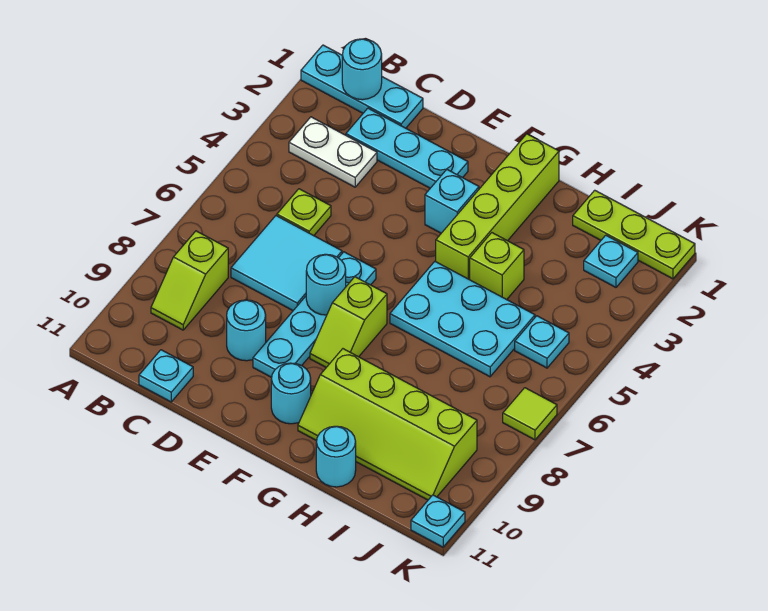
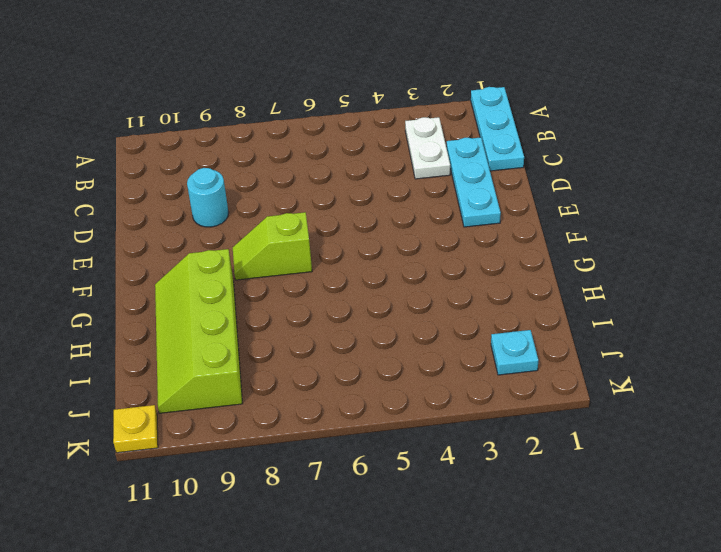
yellow 1x1 plate [113,405,158,453] -> cyan 1x1 plate [411,495,465,547]
none -> lime 1x2 slope [151,231,228,330]
none -> lime 1x1 plate [277,189,331,236]
none -> cyan 2x2 tile [231,216,342,310]

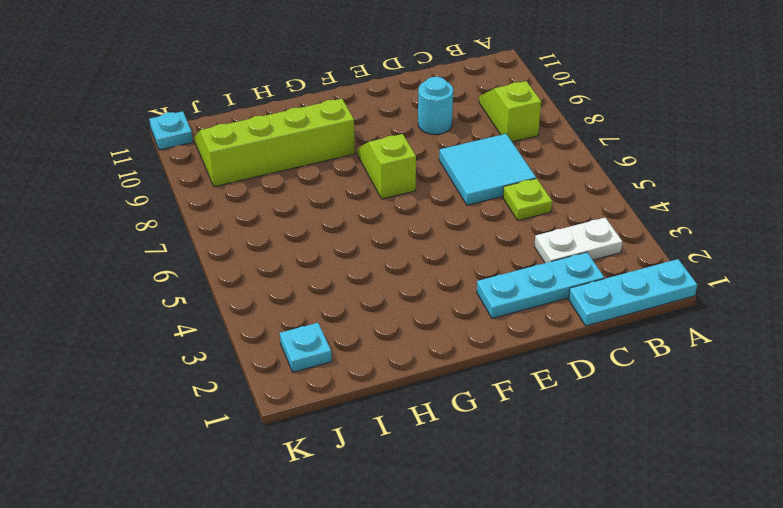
none -> cyan 1x1 plate [139,350,193,402]
none -> cyan 1x4 plate [253,252,376,377]
none -> cyan 1x1 brick [425,169,479,233]

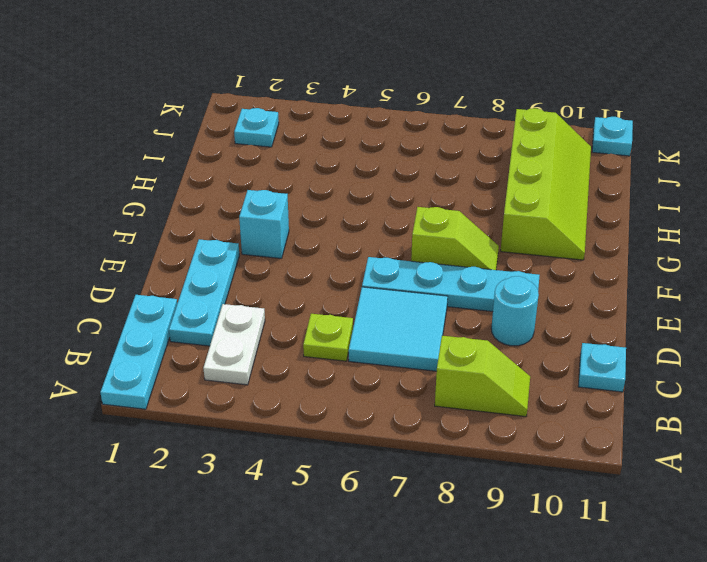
none -> cyan 1x1 round brick [271,363,311,424]
none -> lime 1x4 brick [436,134,559,280]
none -> cyan 2x3 plate [390,261,535,377]

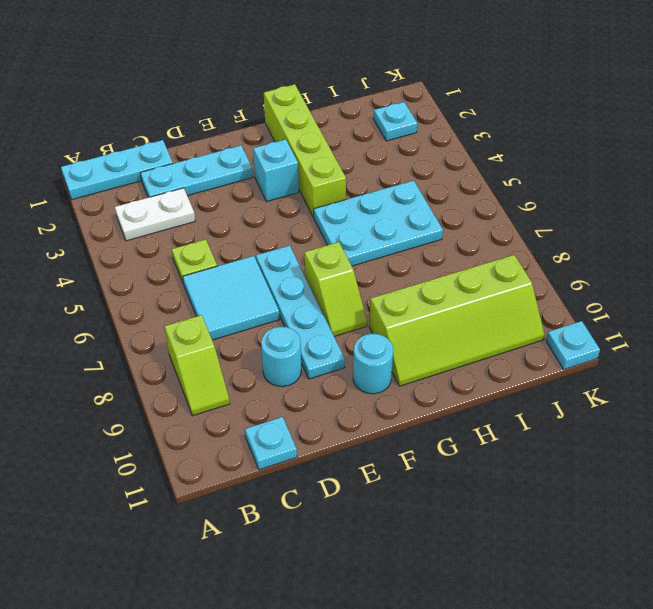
none -> lime 1x1 brick [470,233,524,300]
none -> cyan 1x1 round brick [316,426,356,487]
none -> lime 1x3 plate [573,190,695,279]

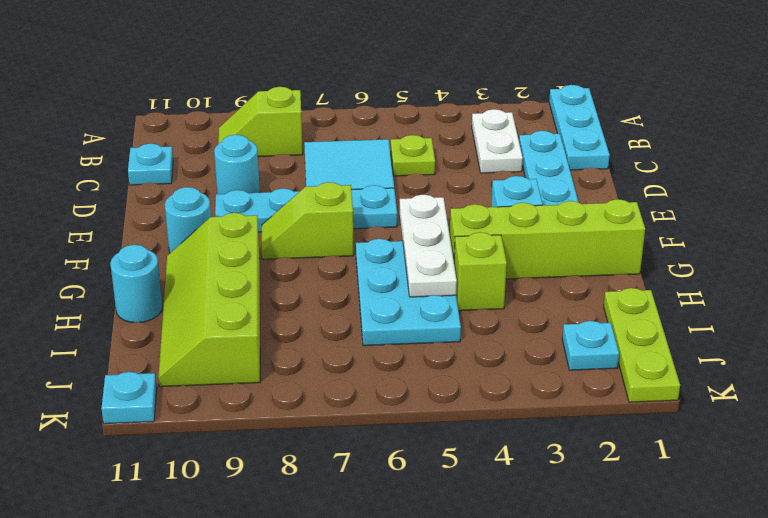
white 1x3 plate [400,195,457,297] -> none
none -> cyan 1x1 plate [515,316,569,368]
none -> lime 1x1 tile [503,388,557,440]
none -> cyan 1x1 round brick [342,39,382,100]

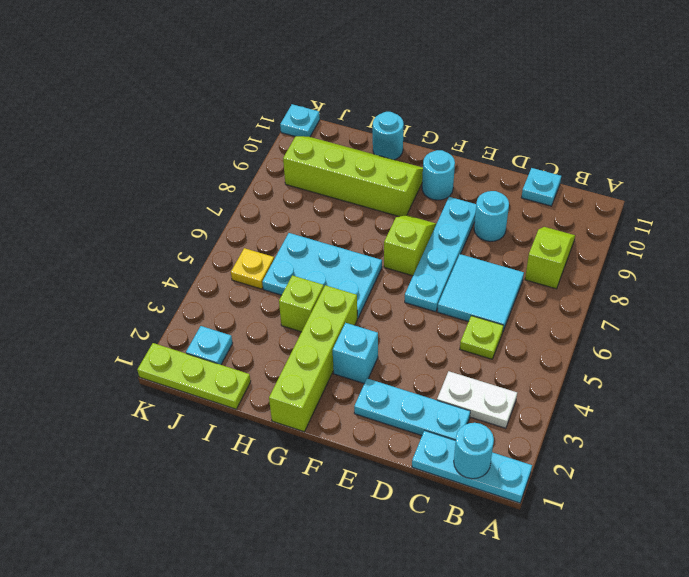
yellow 1x1 plate [231,248,274,289] -> cyan 1x1 plate [515,316,569,368]
none -> lime 1x1 tile [503,388,557,440]
none -> cyan 1x1 round brick [306,254,346,315]

